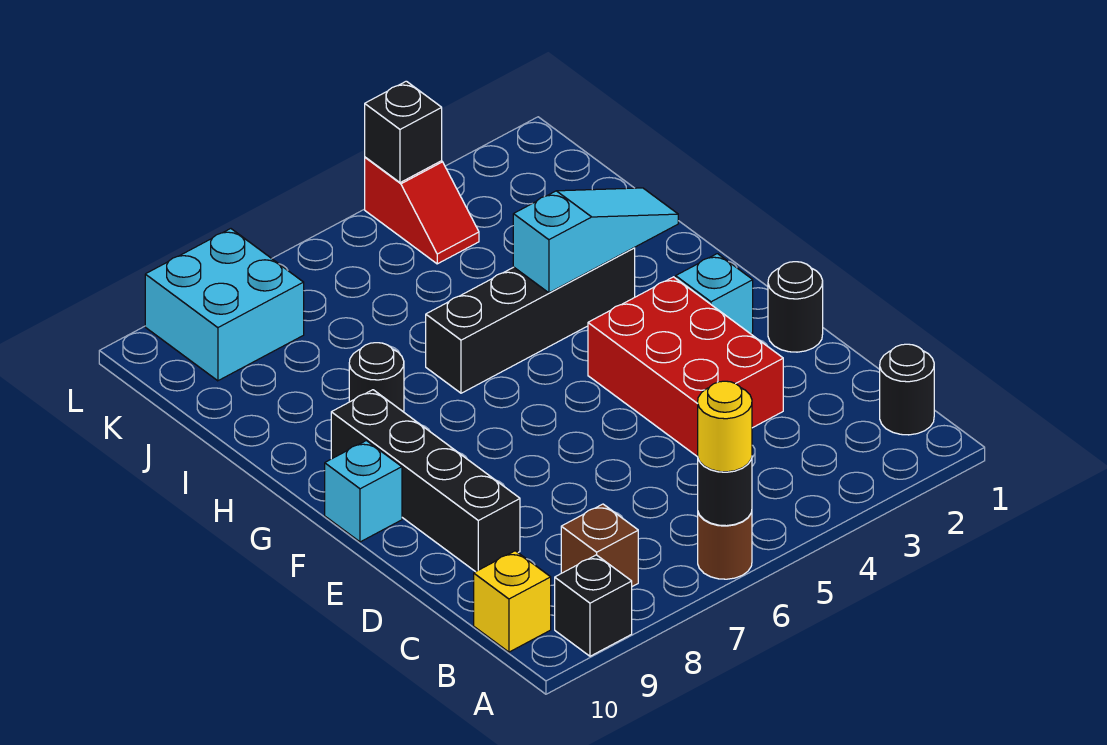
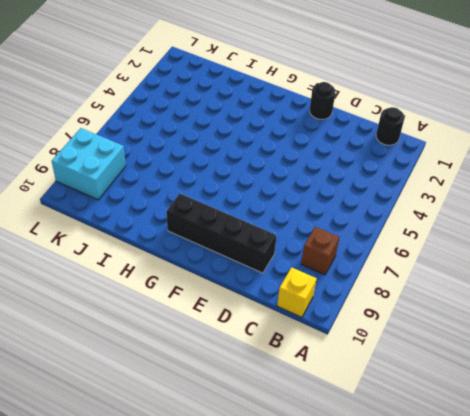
none -> brown 1x1 round brick [698,512,752,579]
none -> black 1x1 brick [555,555,632,656]
none -> red 2x3 brick [588,277,783,457]

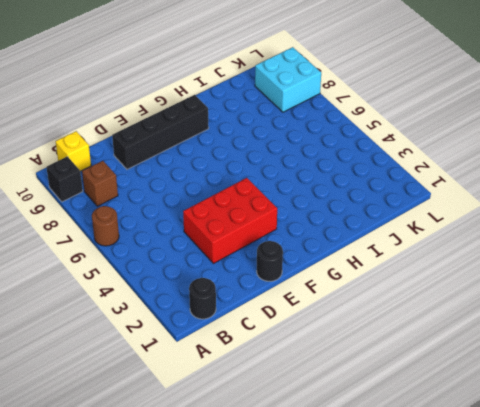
none -> cyan 1x1 brick [676,254,753,334]
none -> cyan 1x1 brick [325,441,402,542]
none -> black 1x4 brick [426,248,635,393]

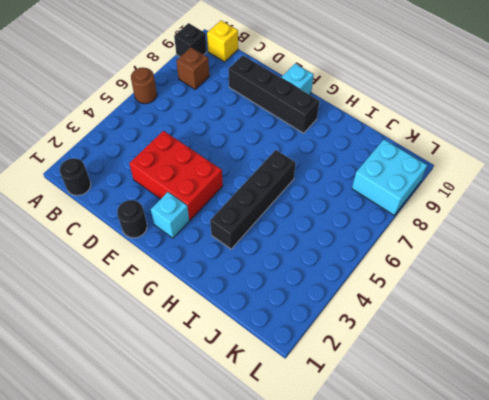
none -> black 1x1 round brick [349,343,404,412]
none -> red 1x2 slope [365,157,479,264]
none -> black 1x1 round brick [698,458,752,526]

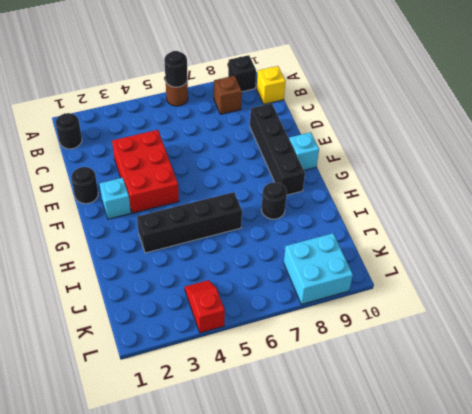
none -> cyan 1x3 slope [513,188,678,293]
none -> black 1x1 brick [365,81,442,183]
none -> yellow 1x1 round brick [698,381,752,472]

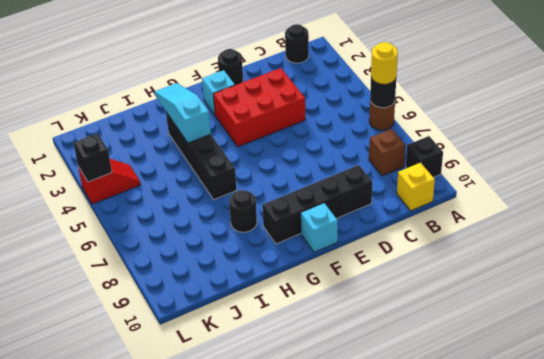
none -> cyan 2x2 brick [145,229,304,381]

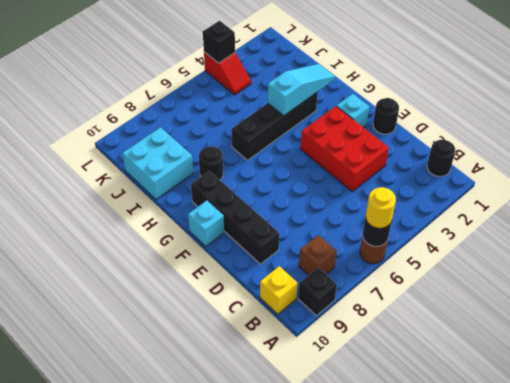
cyan 2x2 brick [122,127,193,200] -> cyan 2x2 brick moved to [145,229,304,381]

